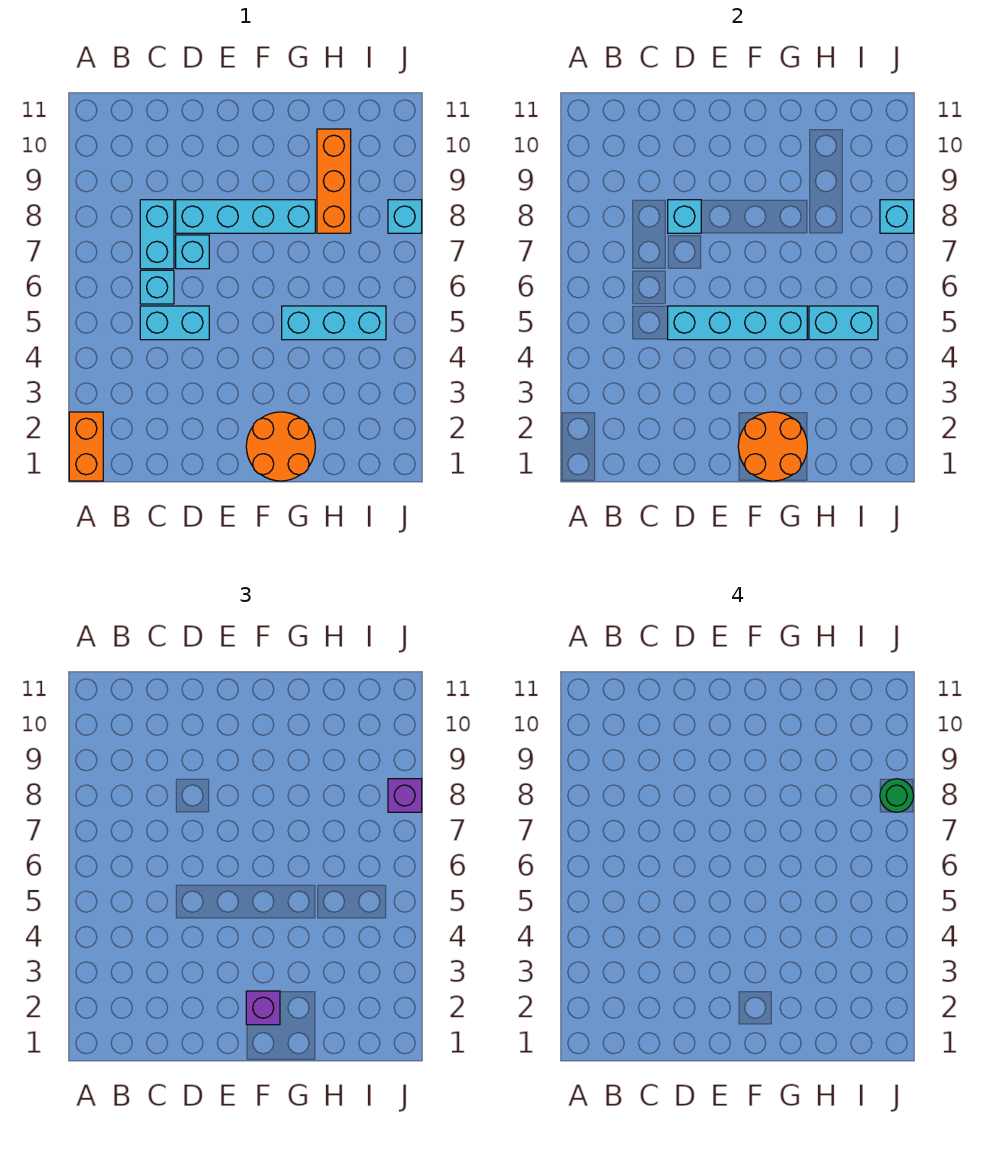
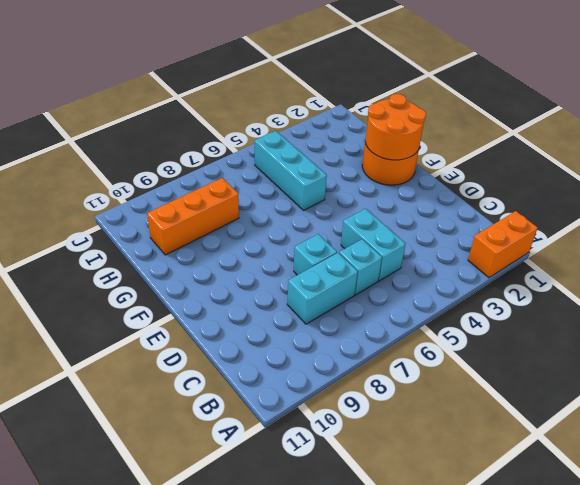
none -> cyan 1x4 brick [176,200,315,233]
none -> cyan 1x1 brick [388,200,422,233]
none -> cyan 1x4 brick [668,306,807,340]

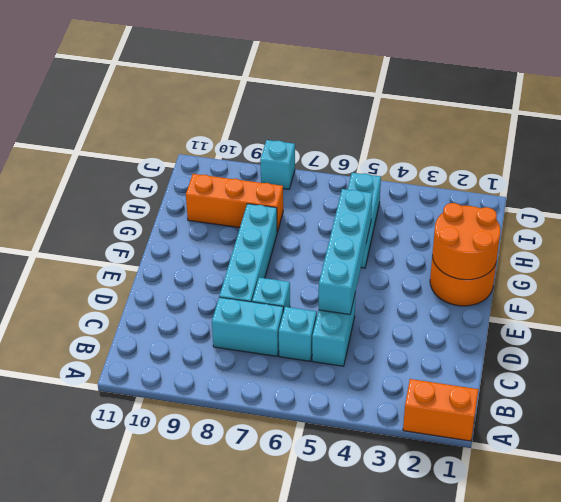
none -> cyan 1x1 brick [668,200,701,233]
none -> cyan 1x2 brick [809,306,878,340]
none -> cyan 1x1 brick [880,200,914,233]

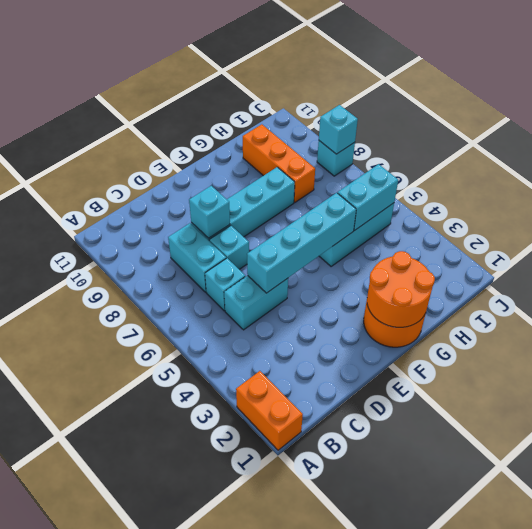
none -> purple 1x1 brick [246,991,280,1025]
none -> purple 1x1 brick [388,779,422,812]
none -> green 1x1 round brick [880,779,913,812]

